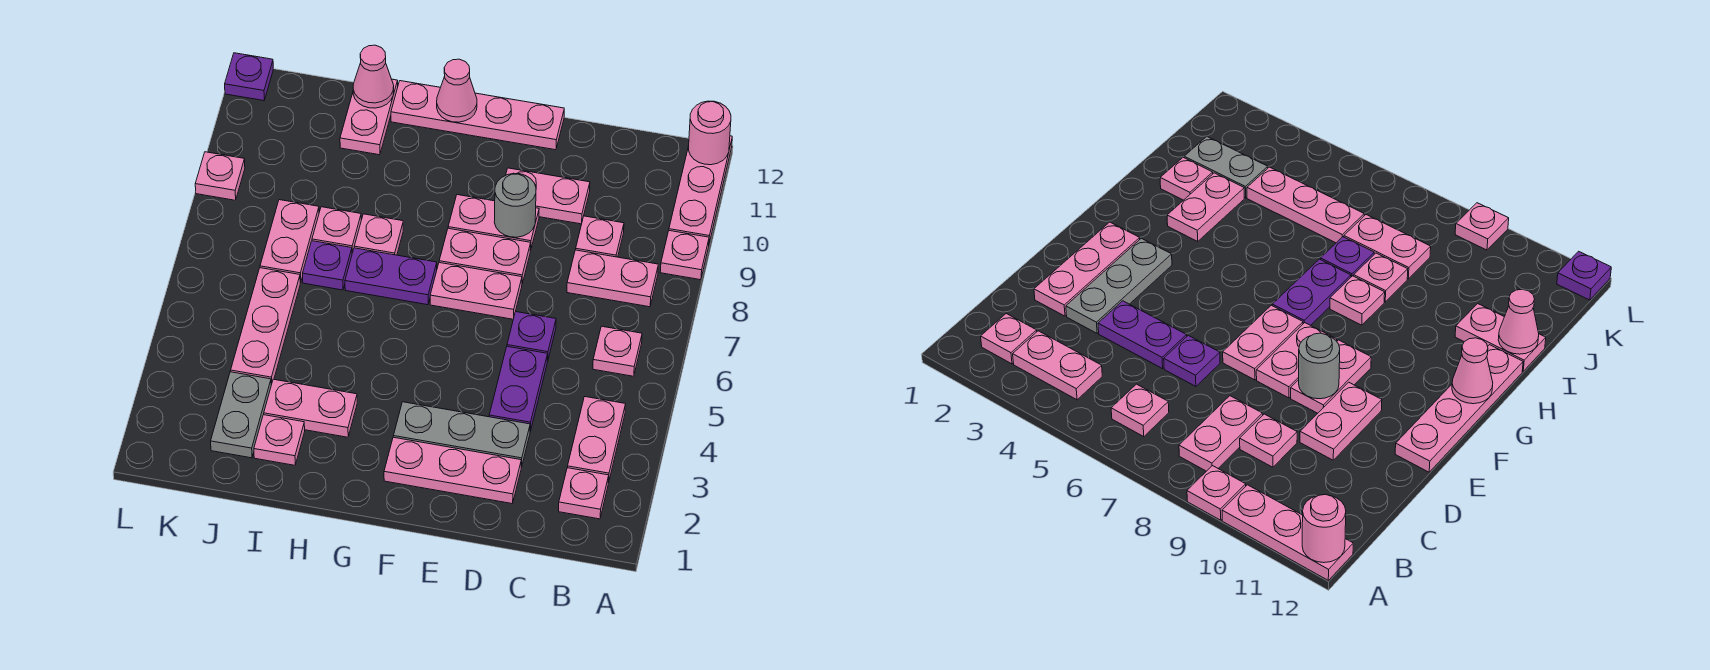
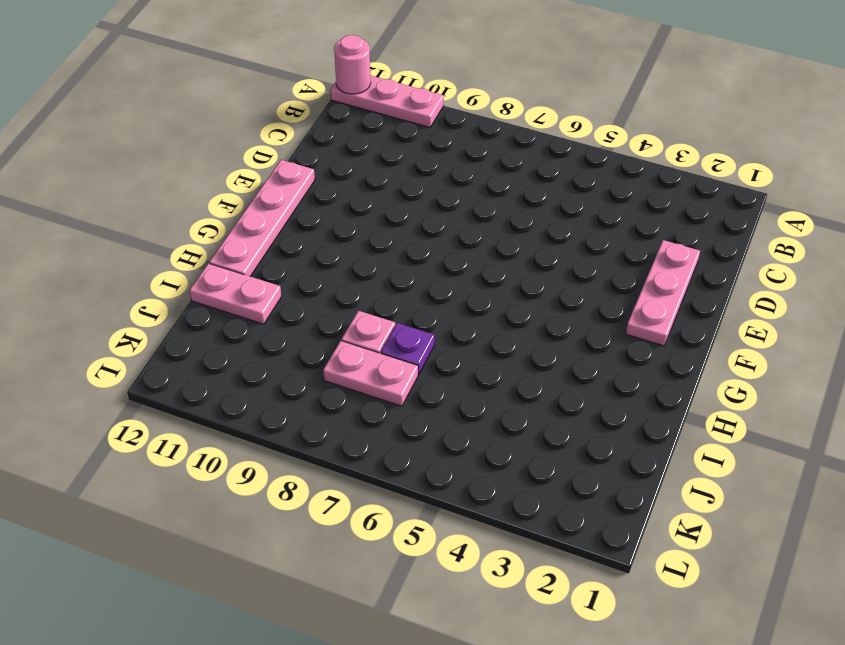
none -> pink 1x1 plate [660,231,709,280]
none -> pink 1x1 plate [559,468,609,519]
none -> pink 1x2 plate [567,397,626,483]
none -> pink 1x1 plate [593,326,642,376]

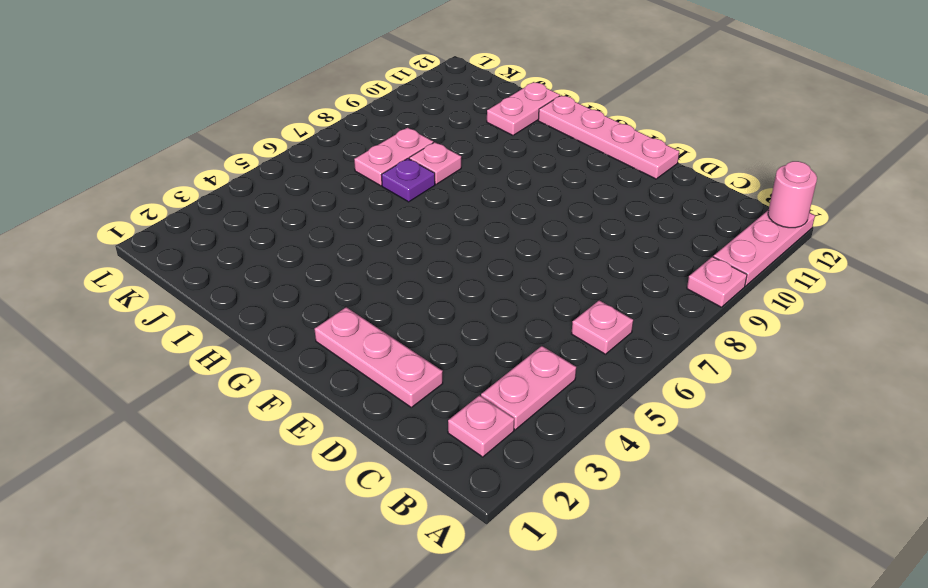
none -> pink 1x2 plate [567,250,658,307]
none -> pink 1x1 plate [576,216,624,257]
none -> grey 1x3 plate [393,402,530,467]
none -> purple 1x2 plate [489,346,548,431]

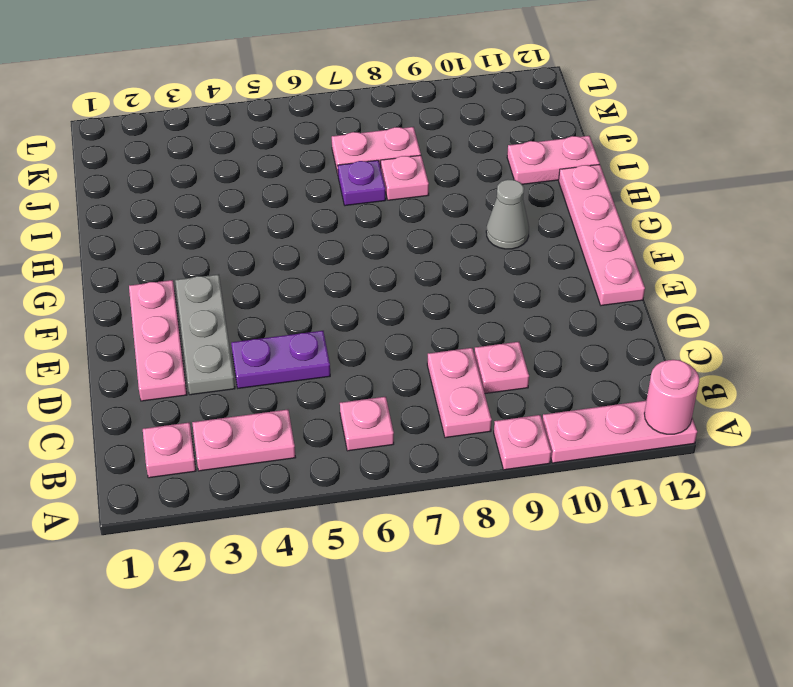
grey 1x1 cone [486,180,529,249] -> none
none -> purple 1x1 plate [507,312,556,361]
none -> pink 1x2 plate [506,168,590,224]
none -> pink 1x2 plate [430,263,522,319]
none -> pink 1x2 plate [439,228,531,284]

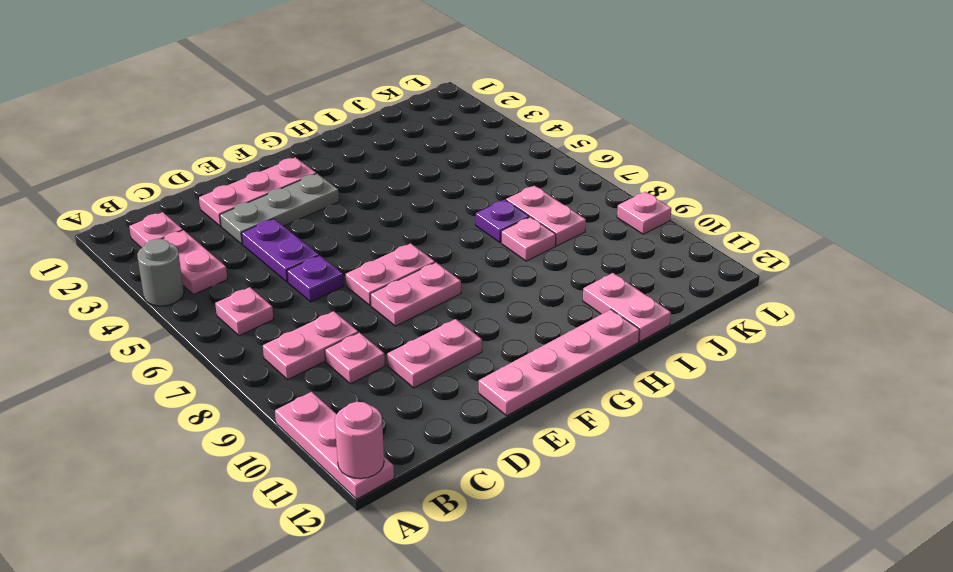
grey 1x1 round brick [137,239,184,306] -> grey 1x1 round brick moved to [494,173,536,237]
none -> pink 1x1 plate [660,231,709,280]
none -> pink 1x2 plate [448,195,539,251]
none -> purple 1x2 plate [345,248,437,305]
none -> pink 1x2 plate [264,379,357,437]

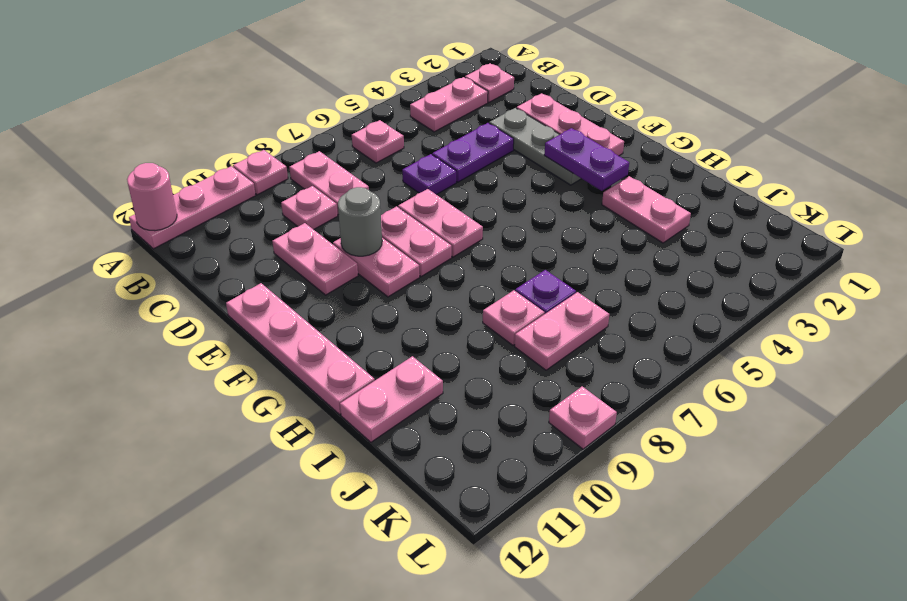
purple 1x2 plate [544,128,629,191] -> purple 1x2 plate moved to [345,248,437,305]
none -> pink 1x1 plate [354,214,403,255]
none -> pink 1x1 plate [254,415,305,465]
none -> grey 1x2 plate [211,372,271,458]
none -> pink 1x3 plate [231,268,301,385]

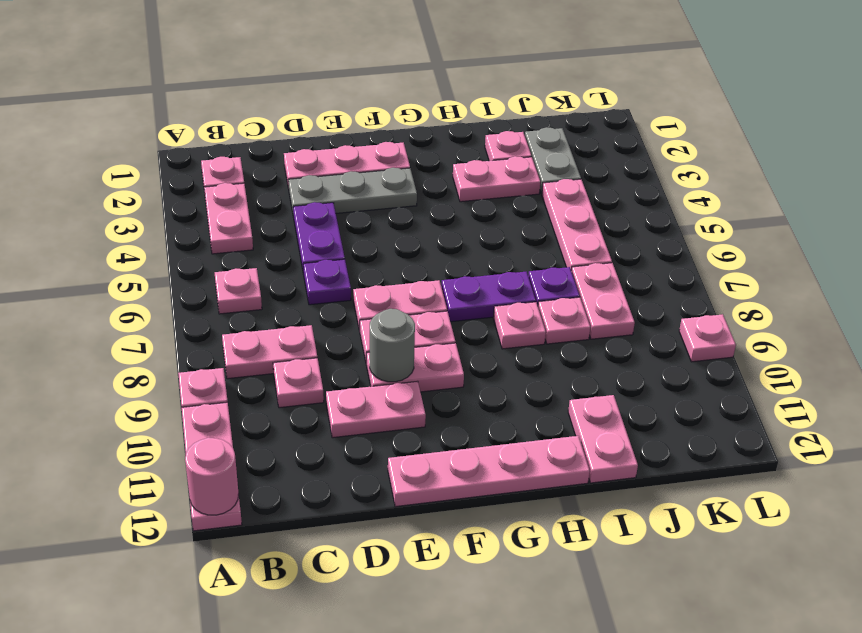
none -> purple 1x1 plate [225,53,273,101]
none -> pink 1x1 cone [437,59,477,122]
none -> pink 1x1 cone [353,45,394,108]

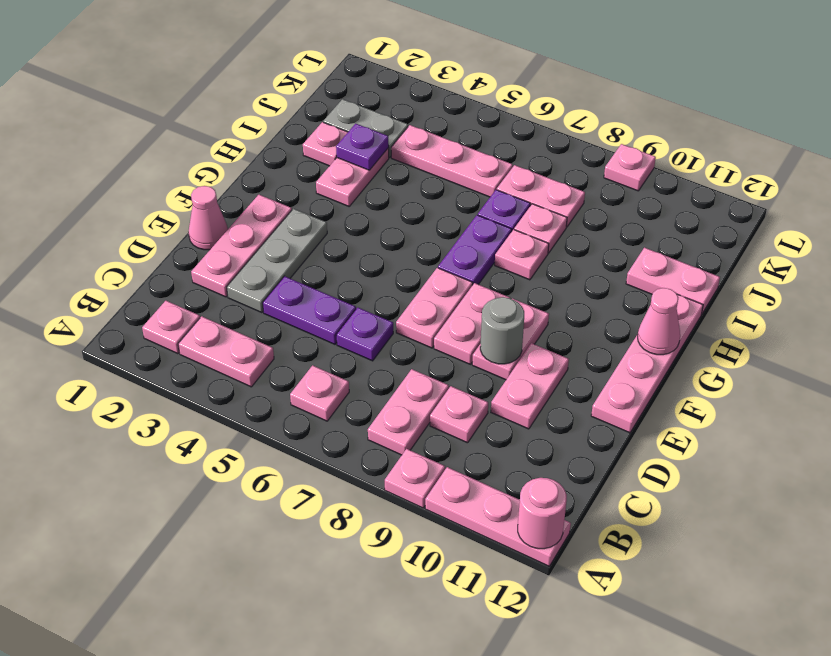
pink 1x1 cone [189,186,228,250] -> pink 1x1 cone moved to [353,45,394,108]
purple 1x1 plate [336,124,389,170] -> purple 1x1 plate moved to [225,53,273,101]

